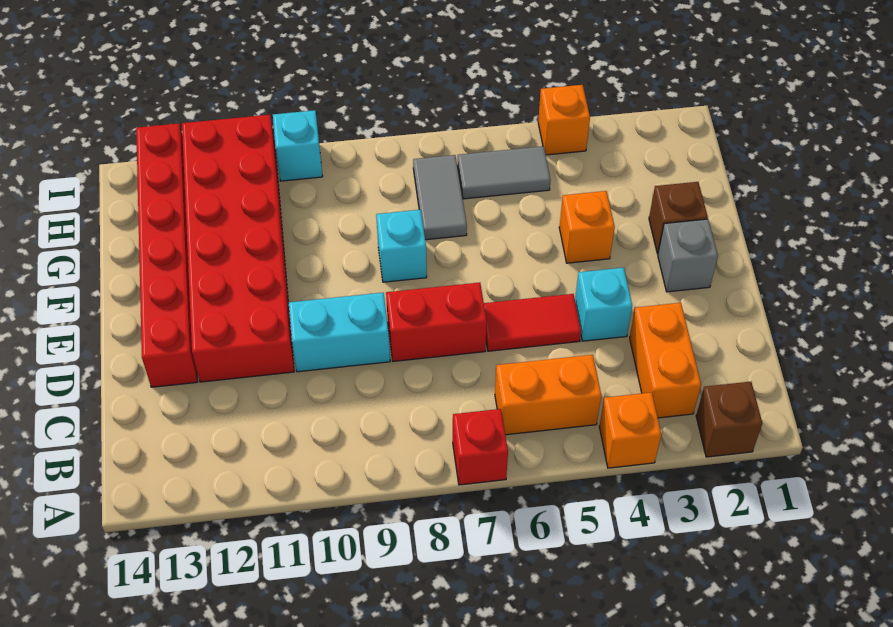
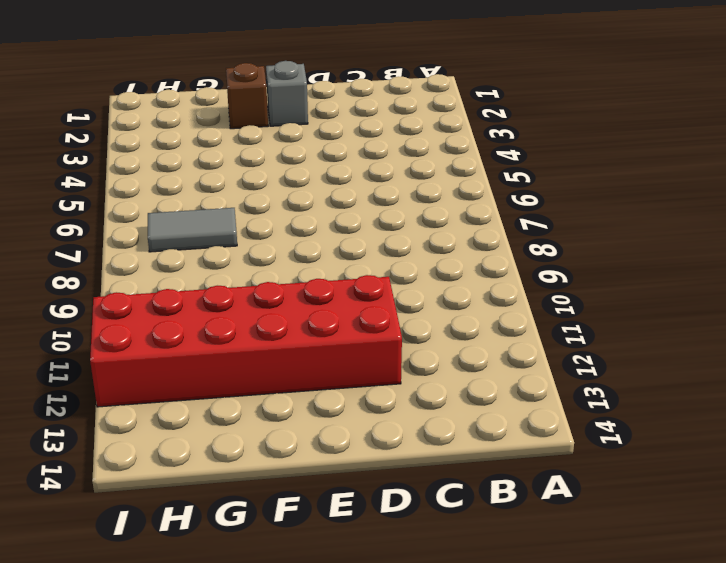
none -> brown 1x1 brick [696,382,762,457]
none -> orange 1x1 brick [599,392,661,468]
none -> red 1x1 brick [453,409,508,485]

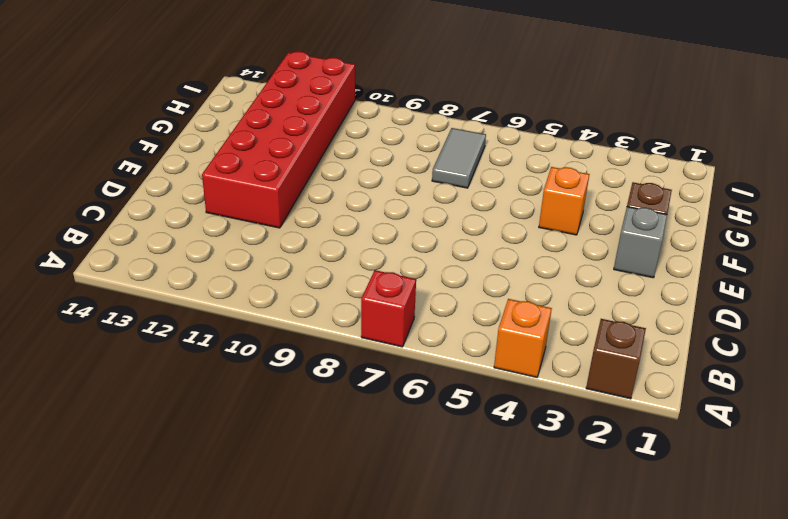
none -> orange 1x2 brick [630,303,701,418]
none -> orange 1x2 brick [495,355,601,435]
none -> cyan 1x1 brick [575,268,632,341]

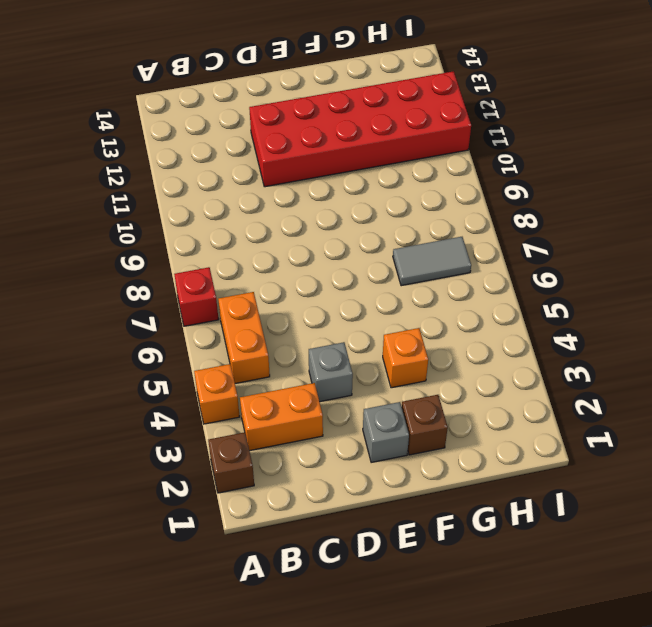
grey 1x1 brick [309,342,353,402] -> cyan 1x1 brick [575,268,632,341]
none -> red 1x2 tile [484,294,581,351]
none -> red 1x2 brick [386,283,487,361]
none -> cyan 1x2 brick [289,293,390,372]

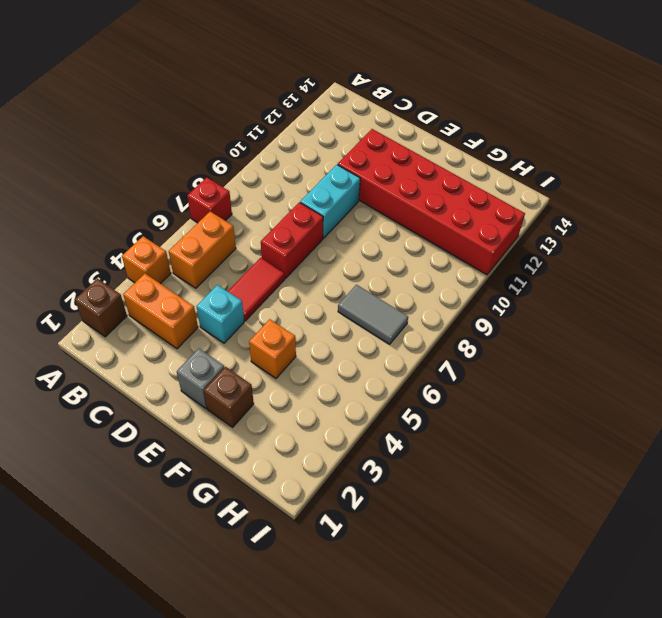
none -> red 1x6 brick [136,123,197,387]
none -> cyan 1x1 brick [376,210,427,282]
none -> grey 1x2 tile [458,146,551,199]

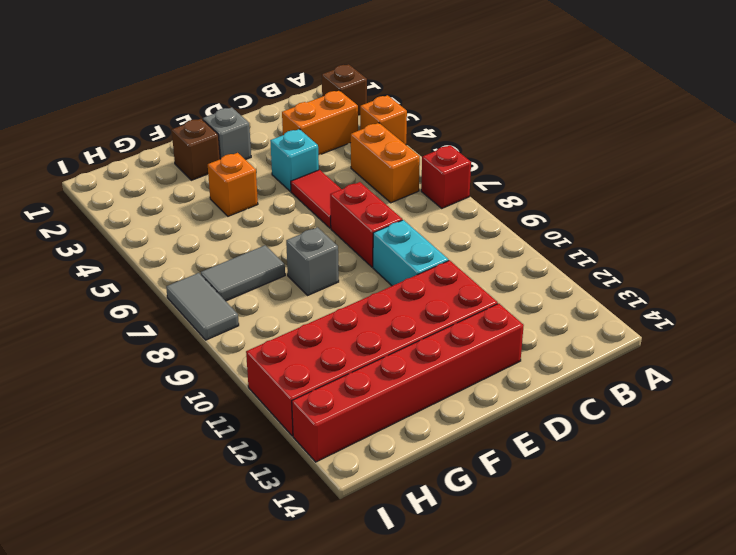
grey 1x1 brick [286,227,339,295] -> cyan 1x1 brick [376,210,427,282]
grey 1x2 tile [166,273,239,340] -> grey 1x2 tile moved to [458,146,551,199]
none -> orange 1x1 brick [538,85,590,155]
none -> cyan 1x1 brick [273,110,323,181]

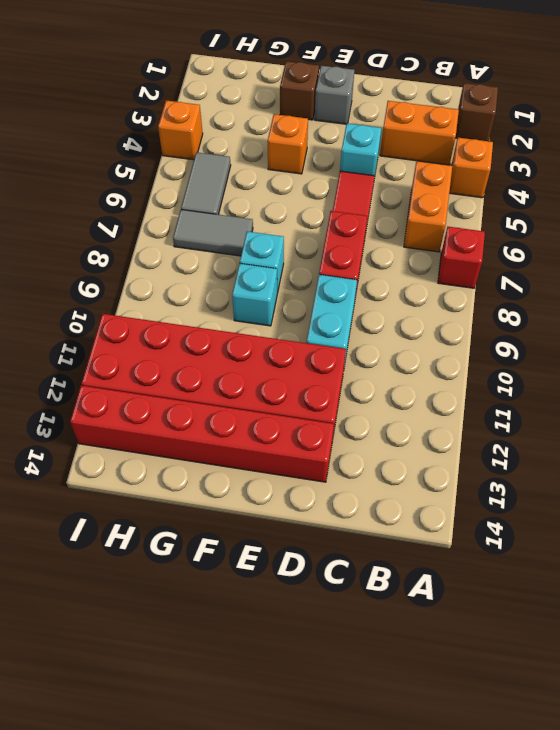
cyan 1x1 brick [232,263,277,326] -> cyan 1x1 brick moved to [273,110,323,181]

